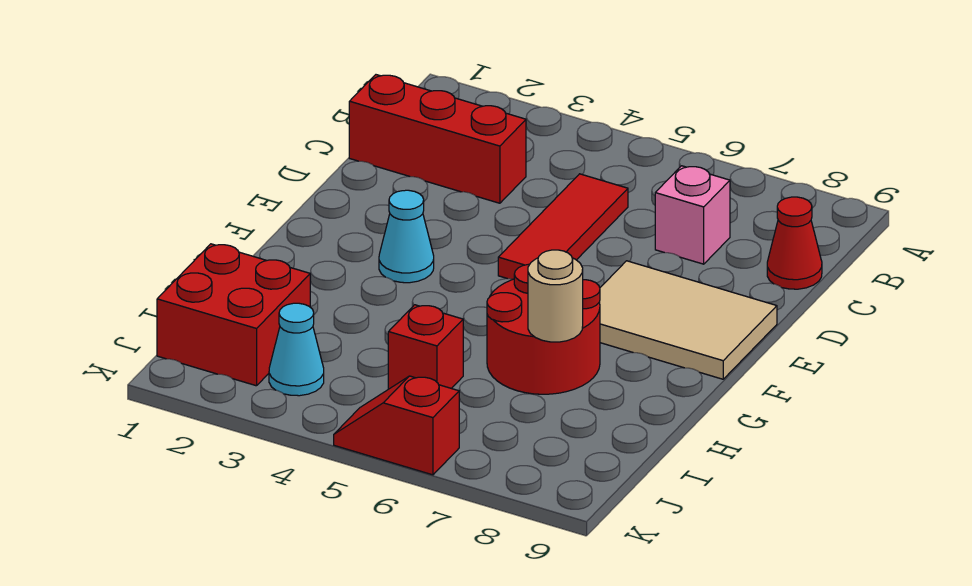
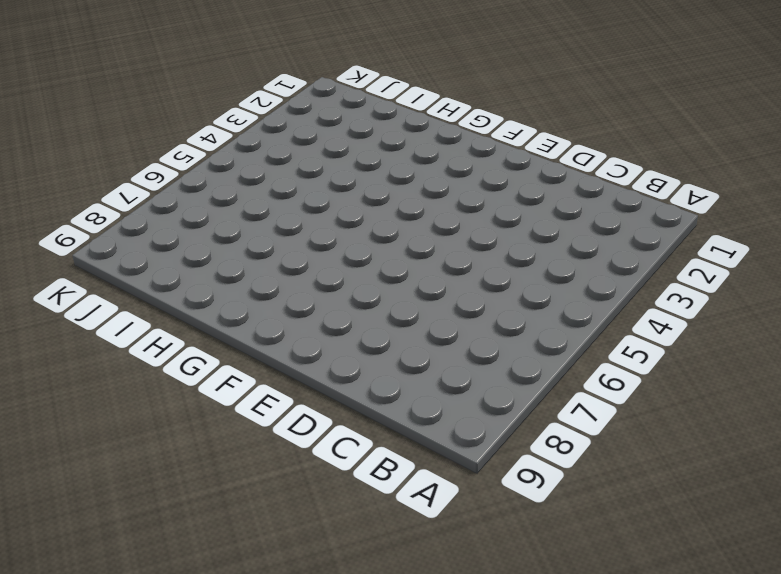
none -> red 1x3 brick [349,75,526,203]
none -> red 1x3 tile [498,174,628,279]
none -> pink 1x1 brick [655,166,730,264]

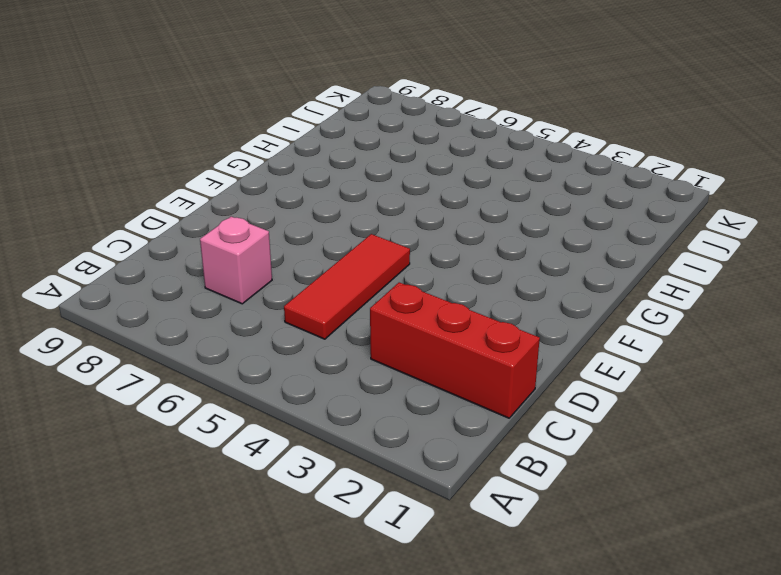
none -> red 1x1 cone [767,197,822,289]
none -> tan 2x3 tile [600,261,777,379]
none -> cyan 1x1 cone [379,190,434,283]

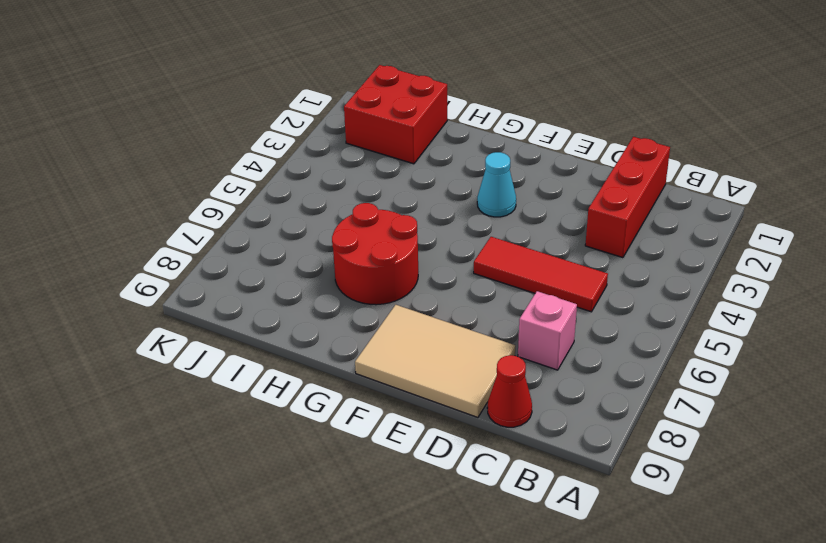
tan 2x3 tile [355,305,515,417] -> tan 2x3 tile turned to [600,261,777,379]
none -> red 1x1 brick [388,305,463,389]
none -> cyan 1x1 cone [269,303,324,396]
none -> red 1x2 slope [334,376,459,475]

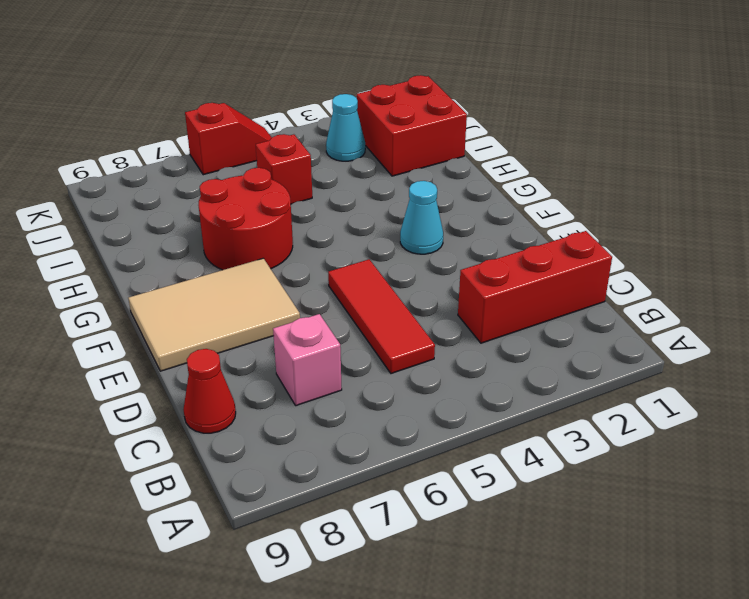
none -> tan 1x1 round brick [528,250,583,342]

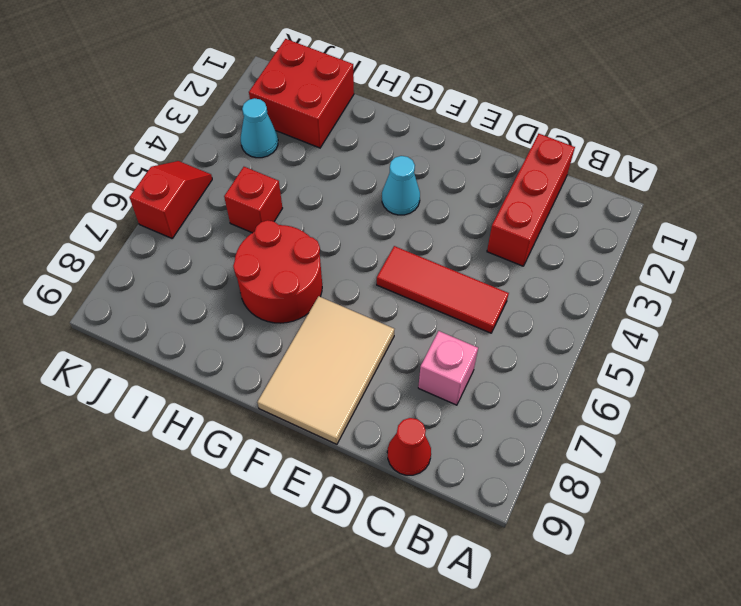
none -> tan 1x1 round brick [528,250,583,342]

